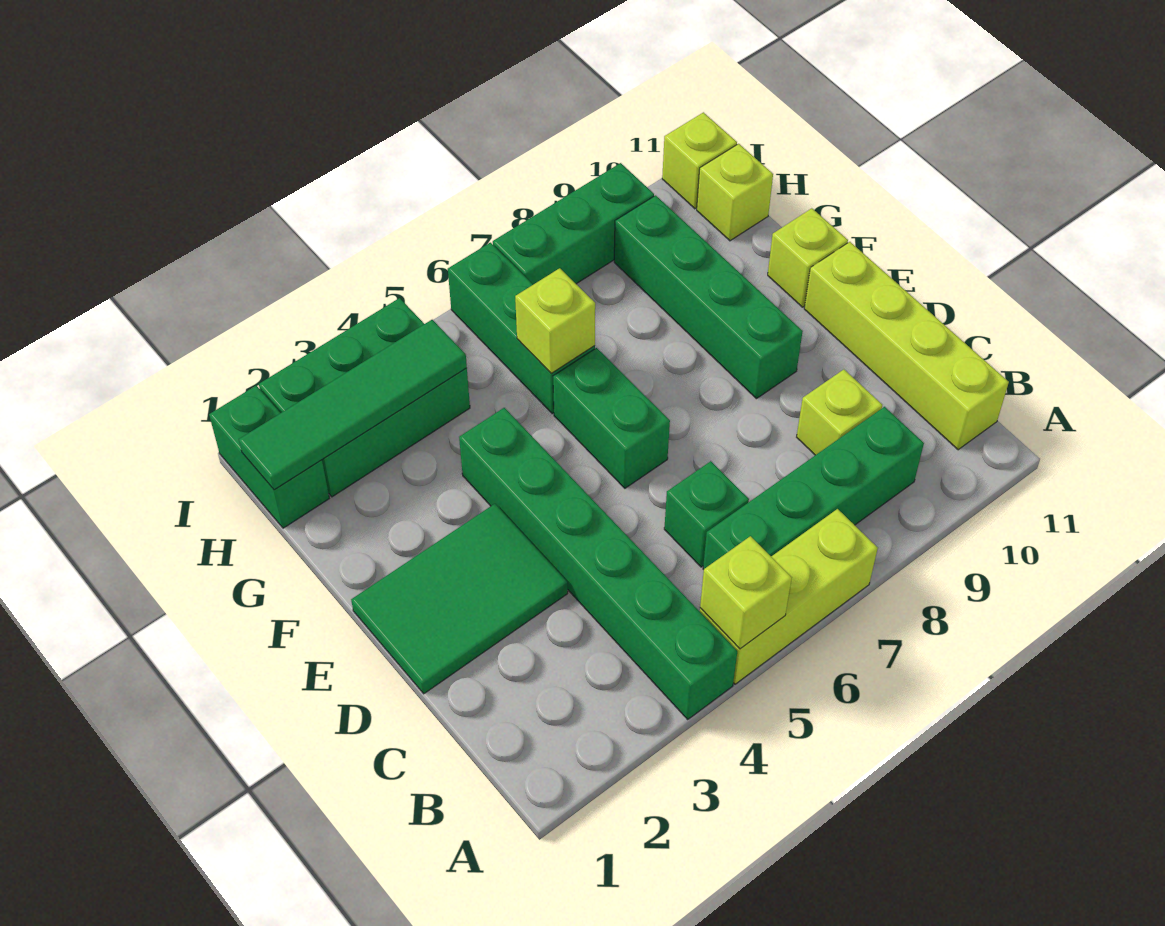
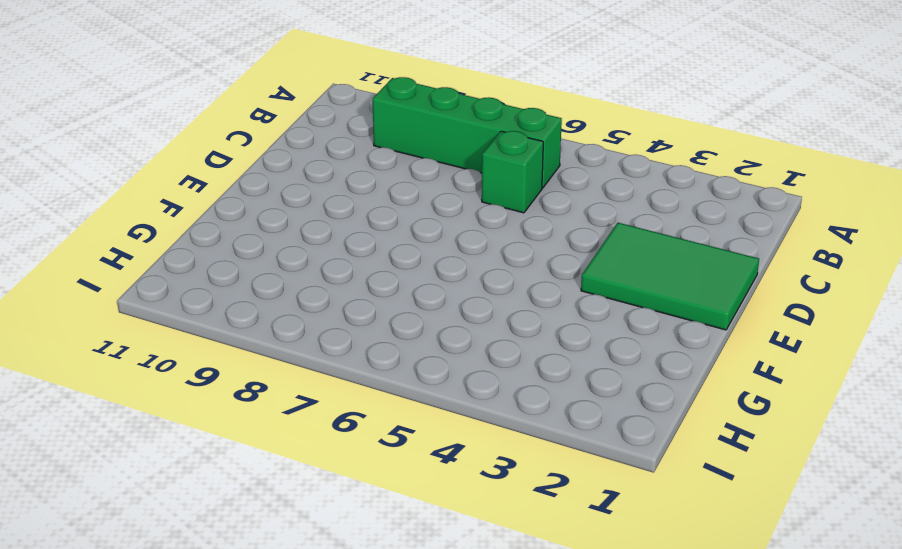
none -> green 1x6 brick [459,408,737,719]
none -> lime 1x3 brick [700,509,878,684]
none -> lime 1x4 brick [804,242,1009,450]

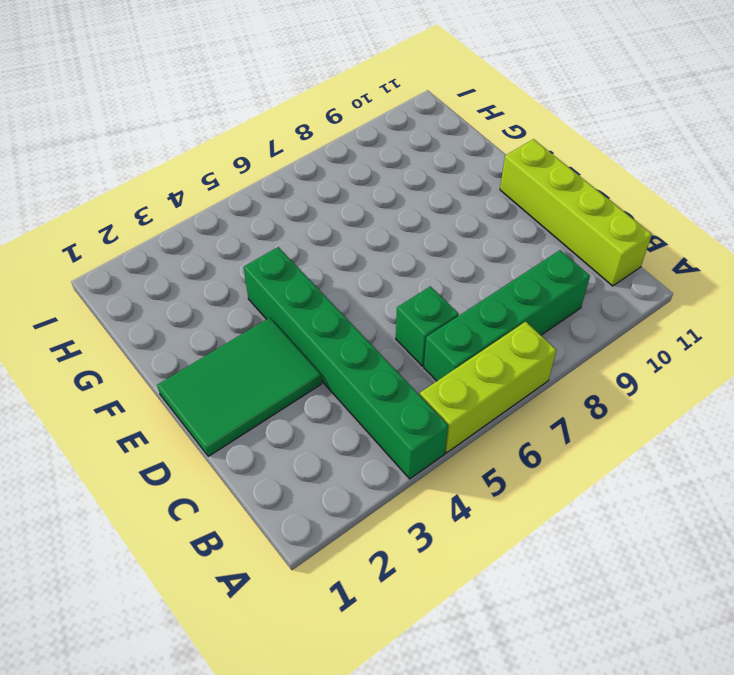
none -> lime 1x1 brick [797,369,882,455]
none -> green 1x2 brick [553,348,670,488]
none -> green 1x4 brick [614,195,803,399]

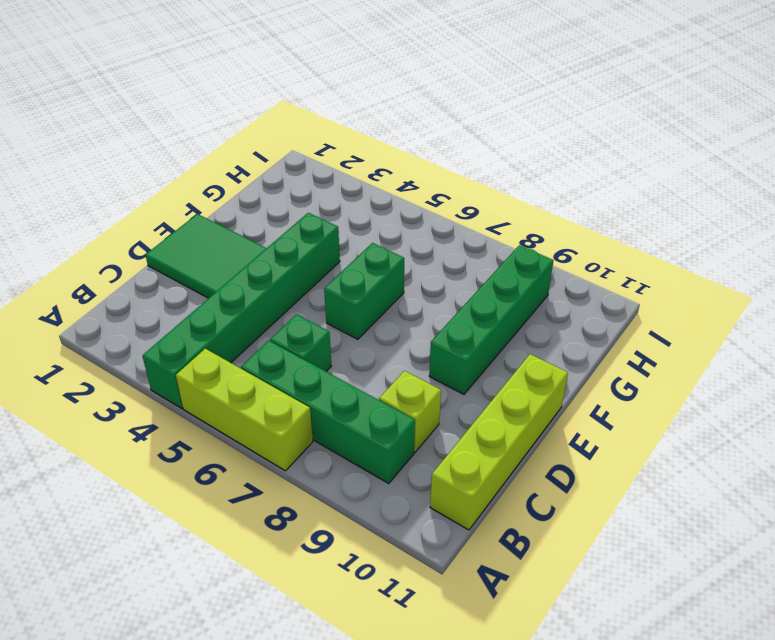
none -> lime 1x1 brick [768,208,848,307]
none -> green 1x3 brick [448,243,595,414]
none -> green 1x2 brick [209,386,329,528]

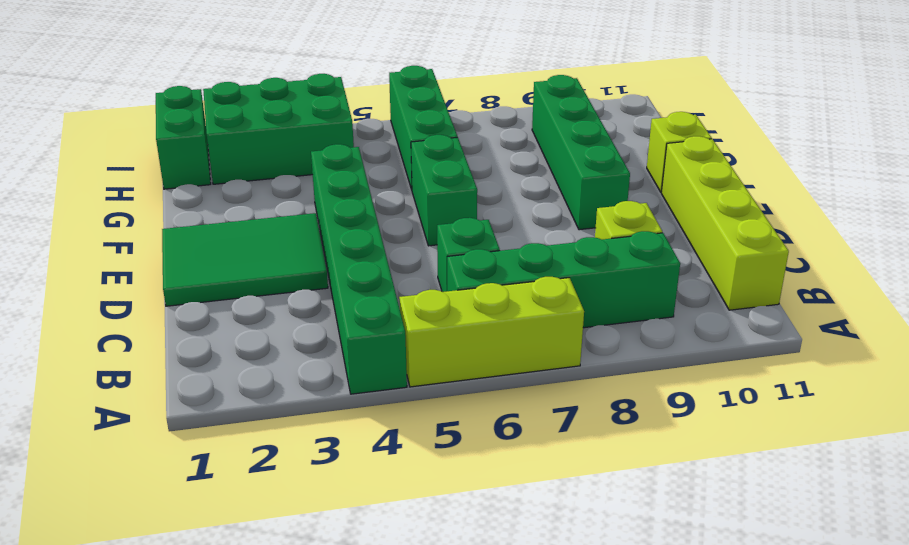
none -> lime 1x1 brick [697,144,773,241]
none -> green 1x3 brick [493,163,654,285]
none -> lime 1x1 brick [662,112,737,209]

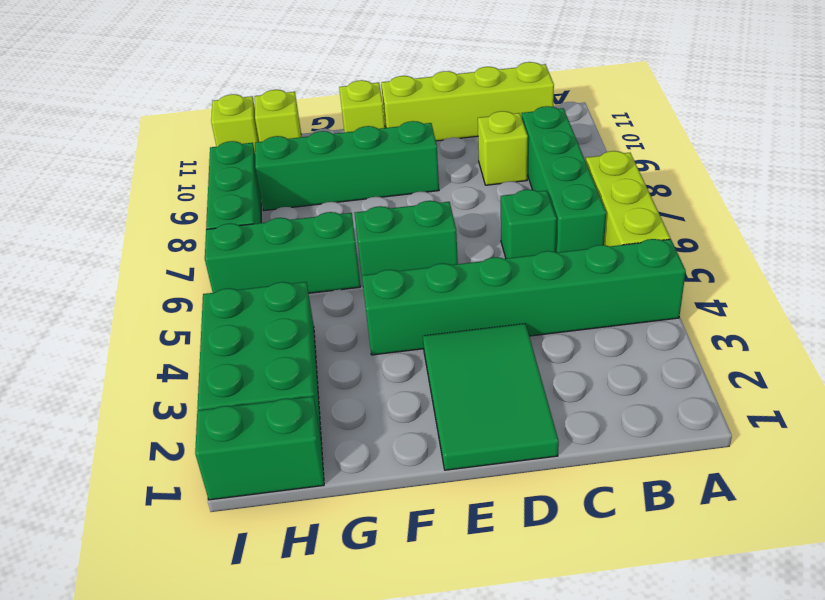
none -> lime 1x1 brick [700,536,792,649]
none -> lime 1x1 brick [515,268,595,374]
none -> green 1x4 tile [239,320,467,490]

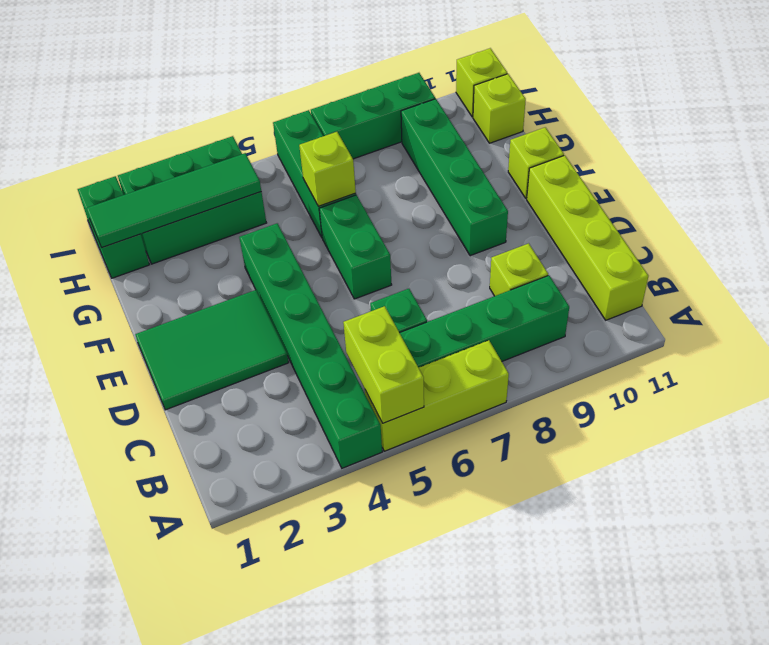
lime 1x2 brick [343,306,424,423] -> lime 1x1 brick [700,536,792,649]

